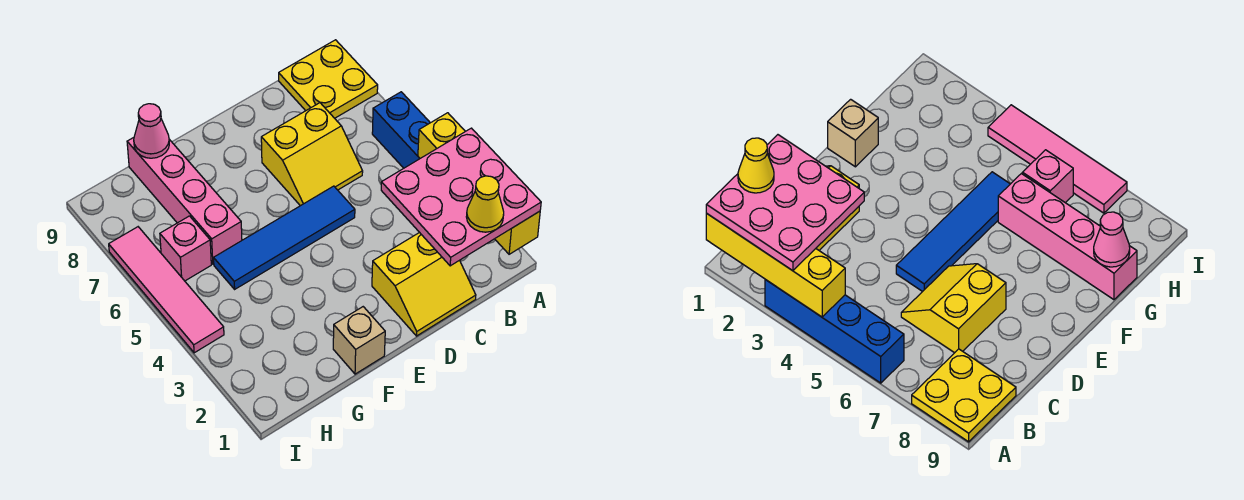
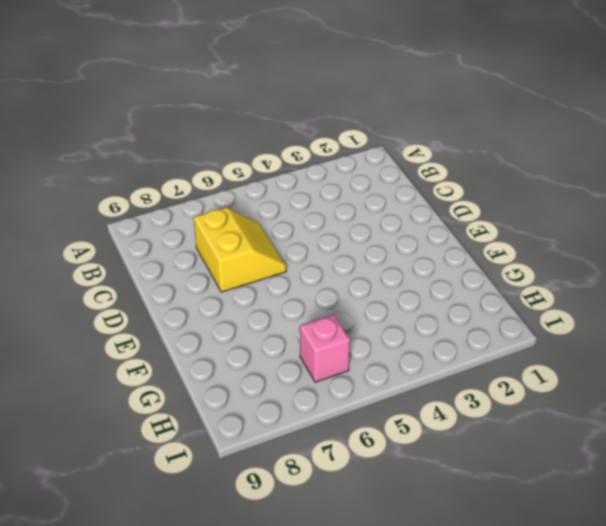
none -> blue 1x4 brick [372,92,430,168]
none -> yellow 2x2 plate [279,40,378,118]
none -> yellow 2x2 slope [372,232,476,336]

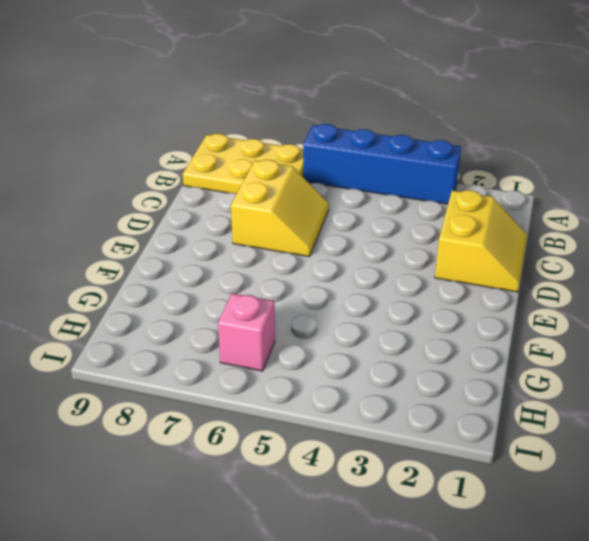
yellow 2x3 plate [183,134,303,194] -> yellow 2x2 plate [279,40,378,118]
none -> blue 1x4 tile [214,186,355,289]
none -> tan 1x1 brick [333,307,385,374]
none -> pink 1x4 brick [127,138,242,264]

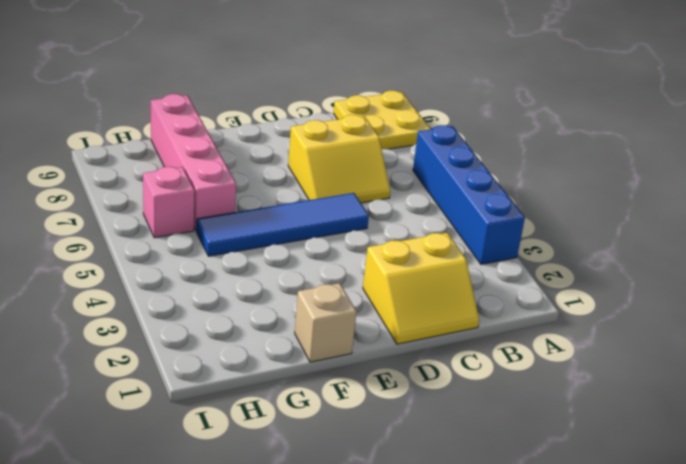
none -> pink 1x4 tile [109,227,224,353]
none -> yellow 1x4 brick [418,113,540,254]
none -> pink 1x1 cone [134,104,169,158]

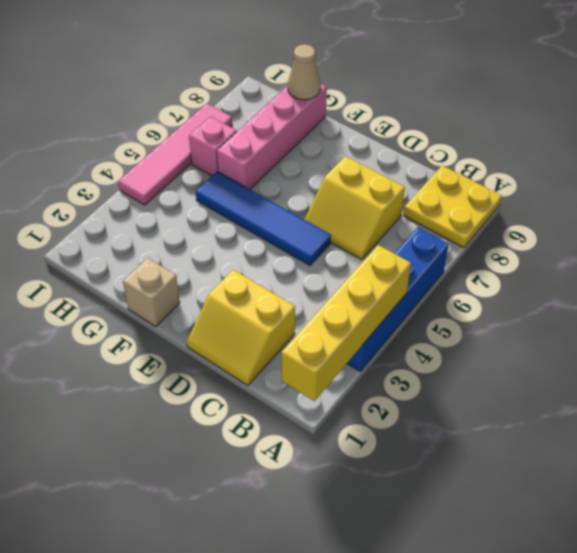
tan 1x1 cone [288,44,321,100] -> pink 1x1 cone [134,104,169,158]
none -> pink 3x3 plate [381,128,541,266]
none -> yellow 1x1 cone [466,176,504,232]

